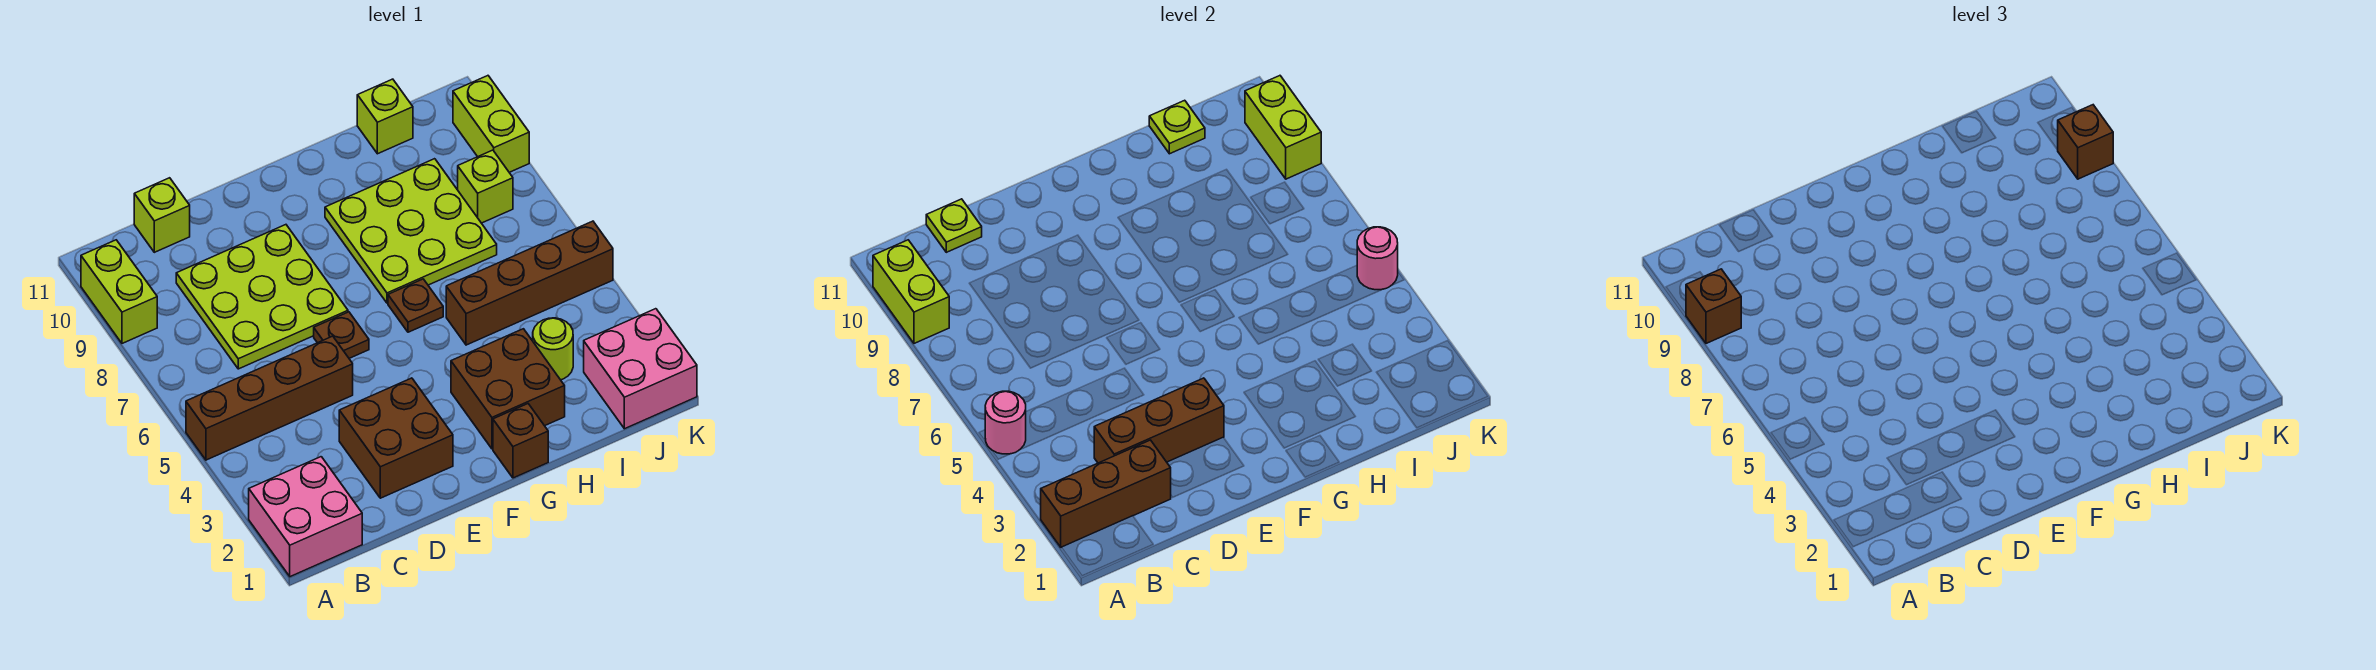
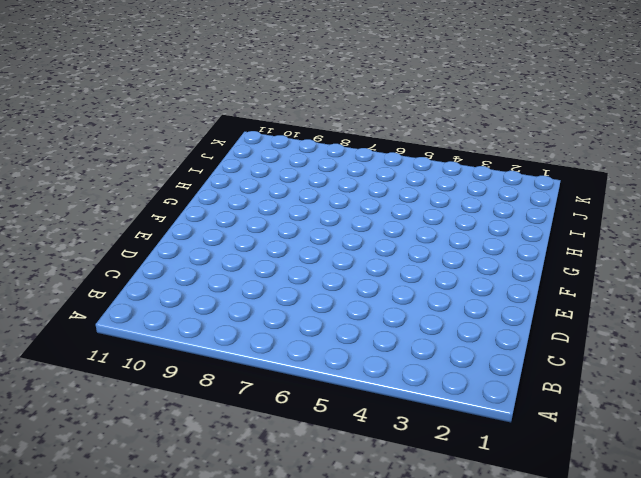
none -> pink 2x2 brick [249,457,362,577]
none -> brown 1x4 brick [186,336,353,460]
none -> lime 1x2 brick [81,240,157,343]

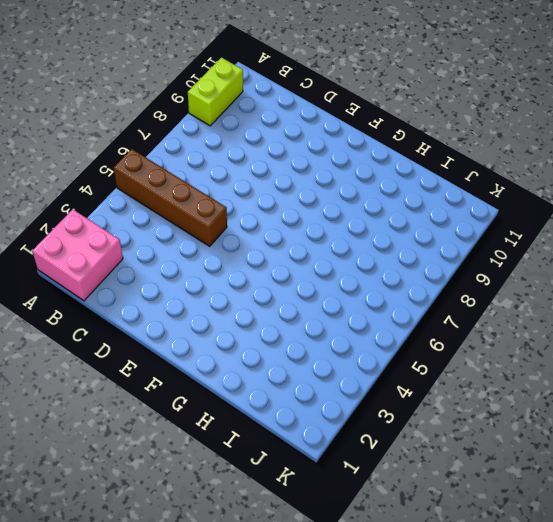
none -> lime 3x3 plate [176,225,348,369]
none -> lime 1x1 brick [134,178,190,252]
none -> brown 2x2 brick [339,378,453,498]

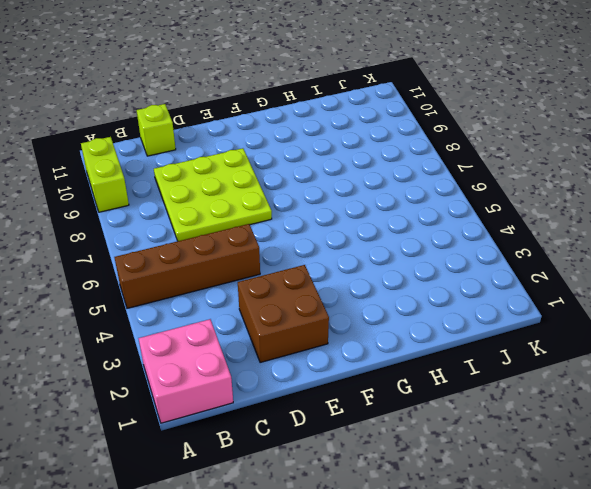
none -> brown 1x1 plate [314,312,369,358]
none -> brown 1x1 brick [493,404,548,478]
none -> brown 2x2 brick [451,329,565,449]

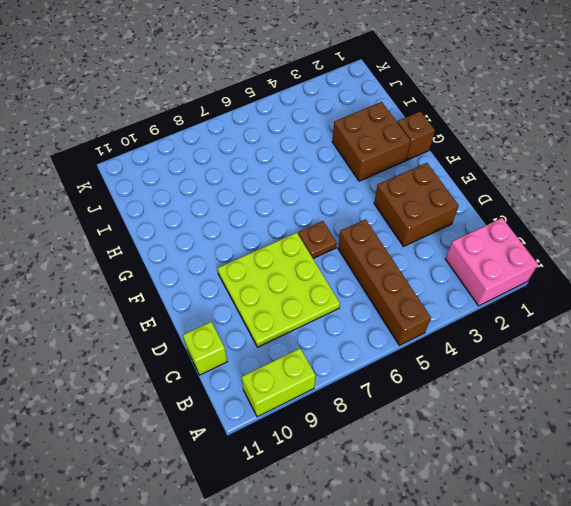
none -> brown 1x1 plate [388,279,443,332]
none -> lime 3x3 plate [325,159,497,303]
none -> brown 1x4 brick [446,221,613,345]

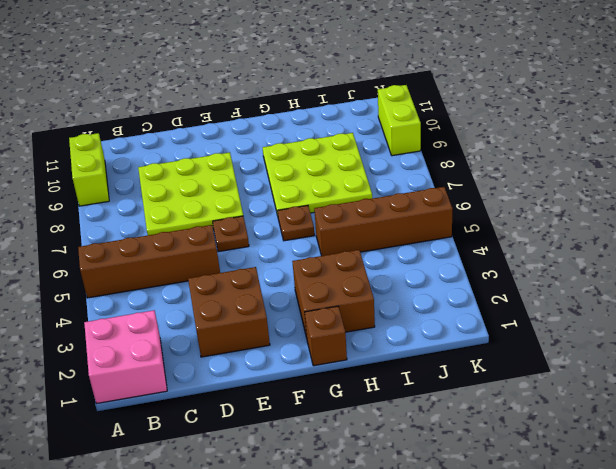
none -> lime 1x1 brick [134,178,190,252]
none -> lime 1x1 round brick [533,318,573,380]
none -> lime 1x1 brick [357,79,413,154]

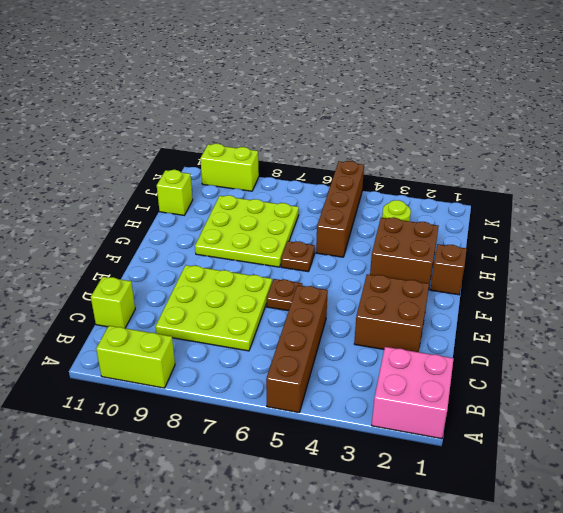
none -> pink 2x2 brick [584,309,697,429]
none -> lime 1x1 brick [458,150,513,223]
none -> brown 1x3 brick [1041,440,1171,547]

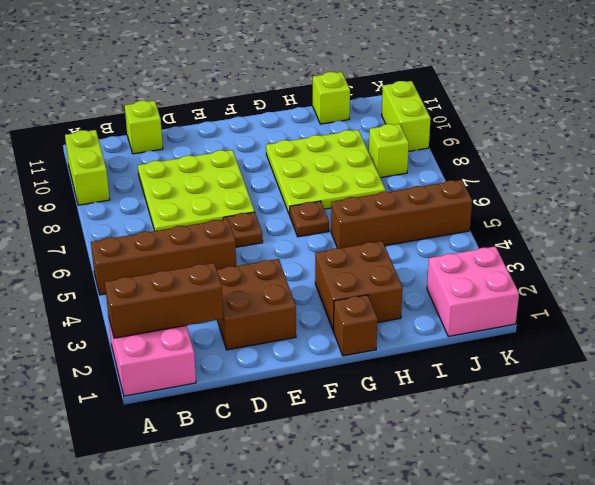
none -> lime 1x1 round brick [533,318,573,380]
none -> pink 1x1 round brick [985,391,1026,454]
none -> lime 1x2 brick [873,240,949,343]

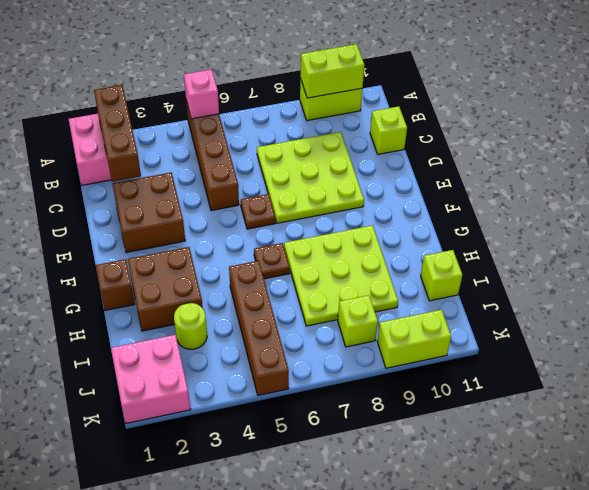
pink 1x1 brick [184,69,219,119] -> pink 1x1 round brick [985,391,1026,454]
none -> brown 1x3 brick [1094,378,1224,463]
none -> lime 1x1 plate [926,199,982,252]
none -> lime 1x1 plate [1149,100,1205,154]

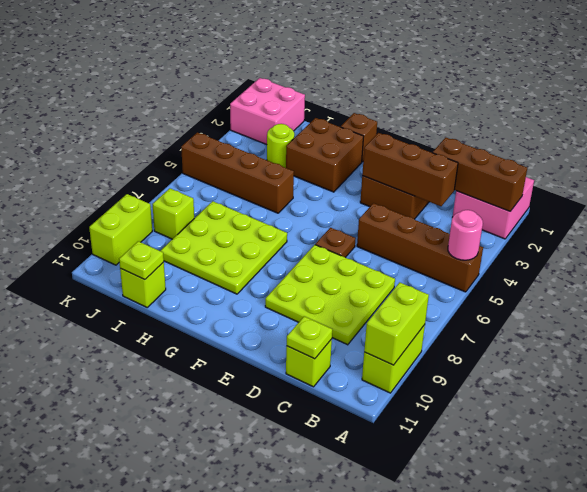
none -> brown 1x1 plate [388,279,443,332]
none -> pink 1x1 round brick [1357,227,1398,290]
none -> lime 1x2 brick [1245,76,1321,179]

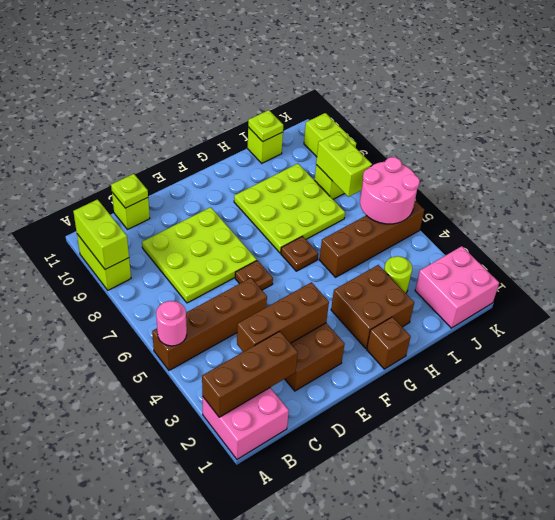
pink 2x2 round brick [360,157,420,224] -> pink 1x1 round brick [1357,227,1398,290]
lime 1x2 brick [316,132,372,197] -> lime 1x2 brick moved to [1245,76,1321,179]
none -> brown 1x1 brick [1686,269,1741,343]
none -> brown 1x1 brick [2058,105,2113,179]

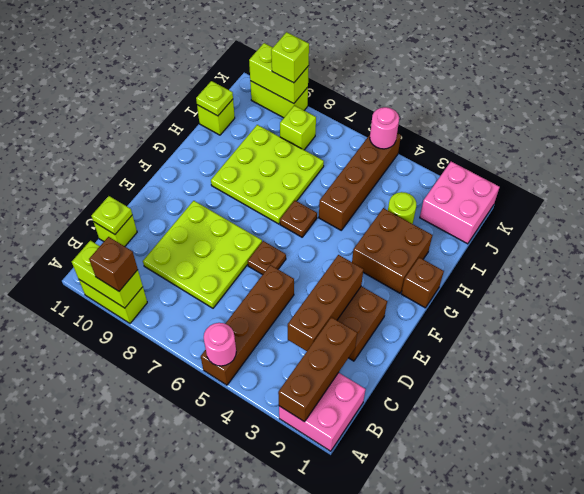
lime 1x1 brick [271,32,309,83] -> brown 1x1 brick [2058,105,2113,179]

